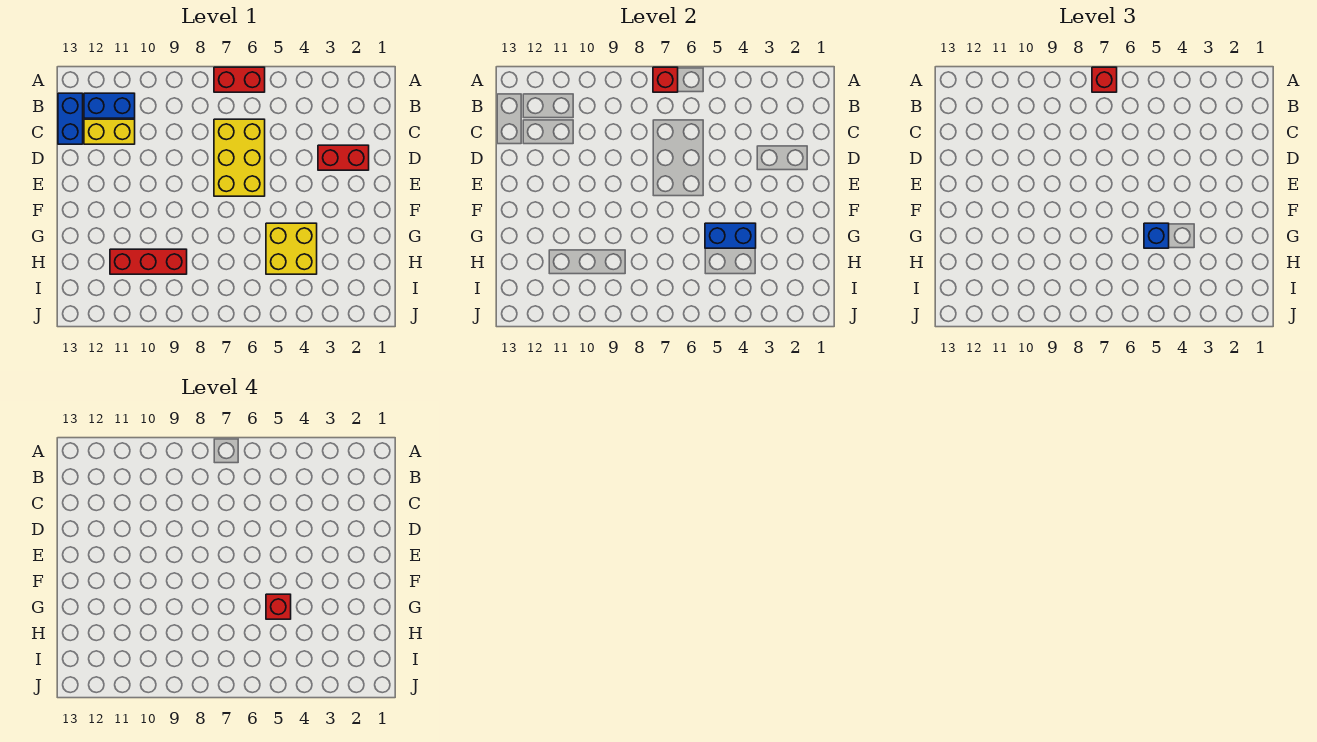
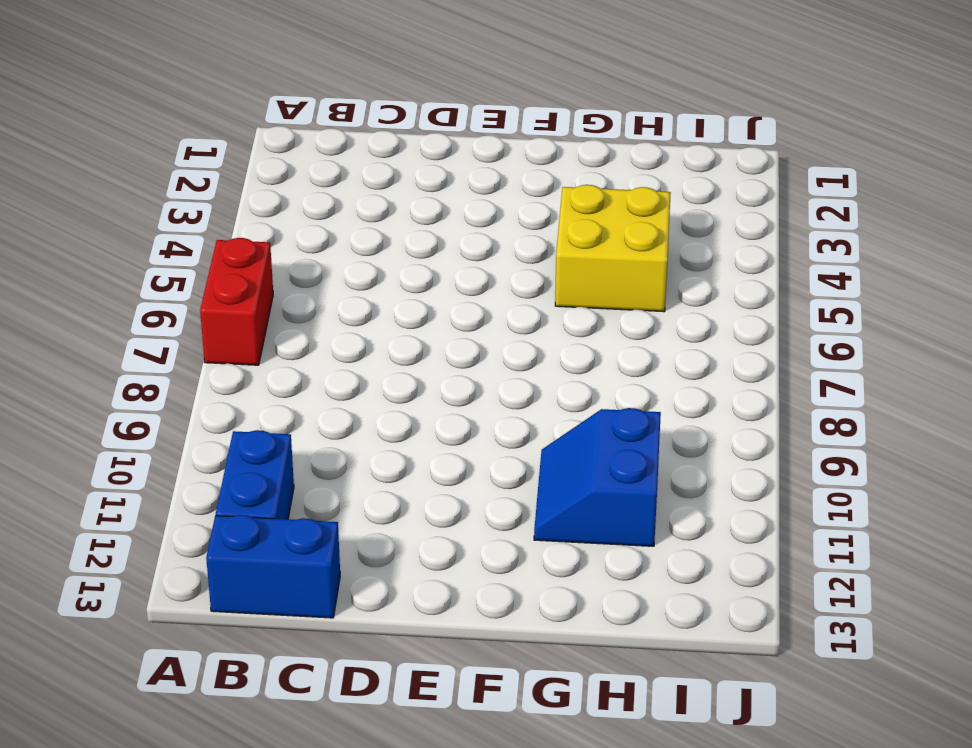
blue 2x2 slope [534,408,661,546] -> red 1x3 brick [110,249,187,274]
none -> yellow 2x3 brick [214,119,265,196]
none -> yellow 1x2 brick [84,119,135,144]
none -> red 1x2 brick [318,145,369,170]

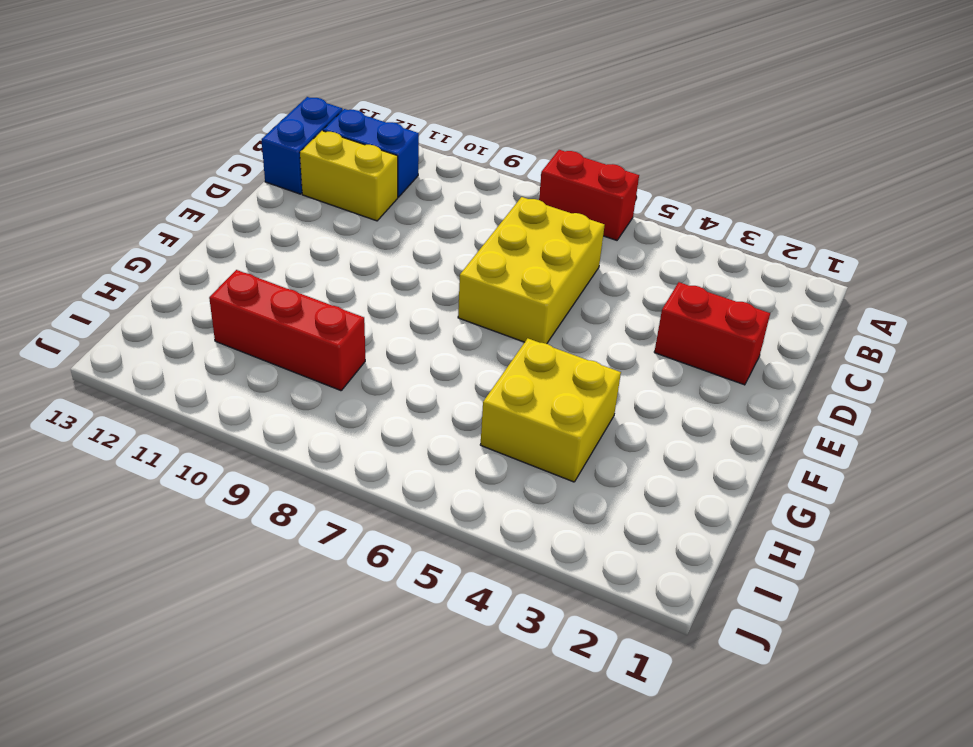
none -> red 1x1 brick [653,67,678,92]
none -> blue 1x2 brick [705,223,756,248]
none -> red 1x1 brick [1092,67,1117,92]

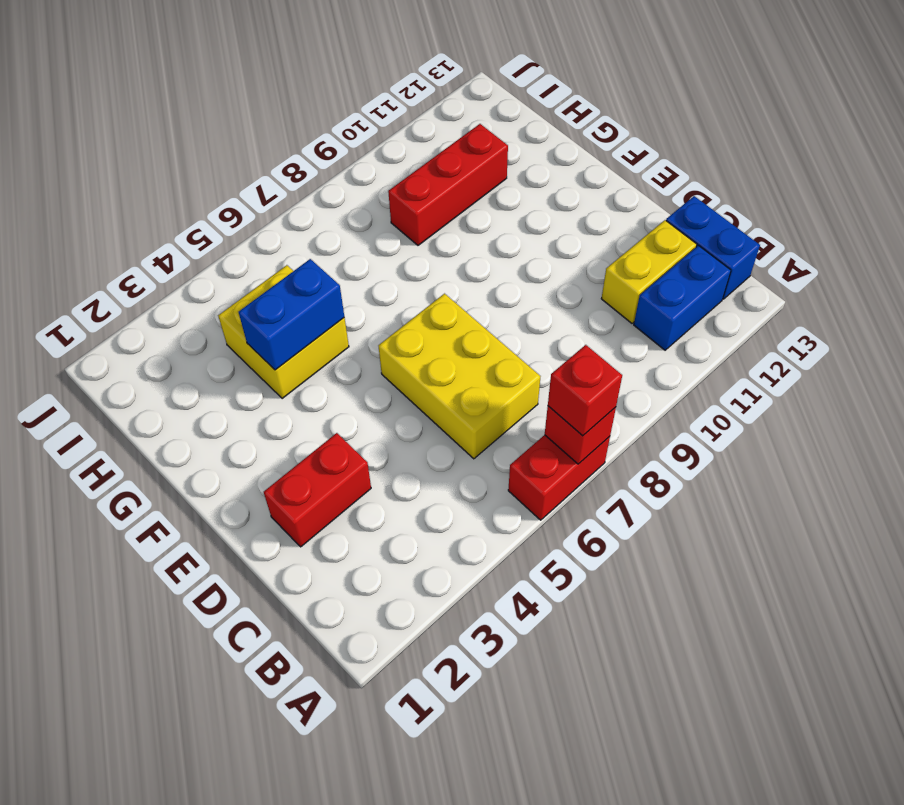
none -> blue 1x1 brick [1144,223,1169,248]
none -> red 1x1 brick [266,594,291,619]

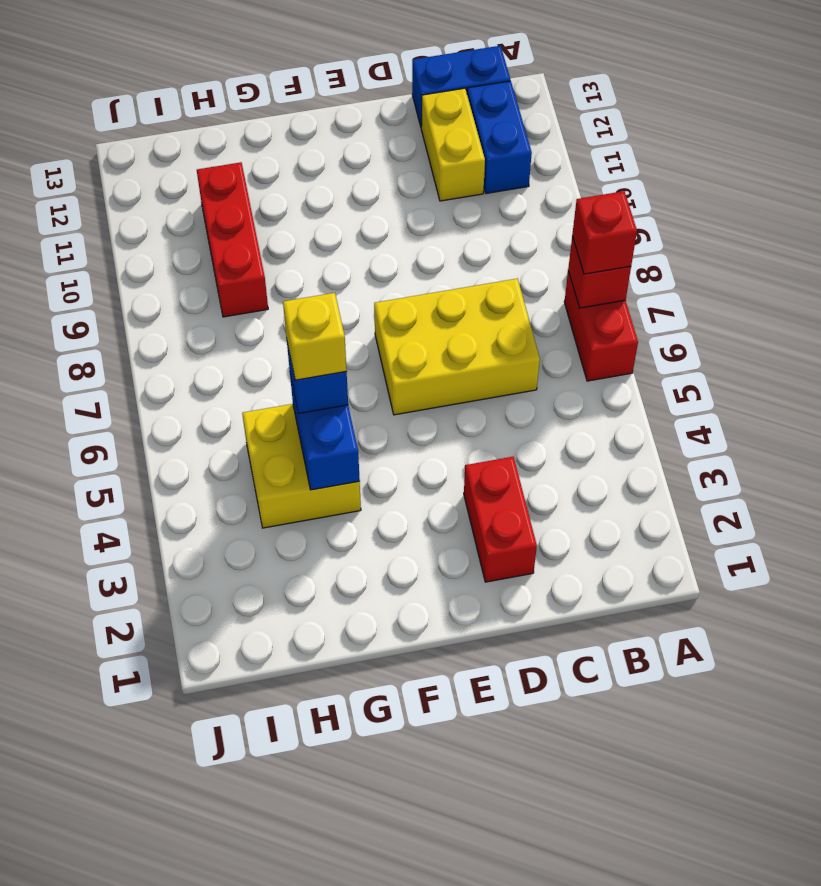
yellow 1x1 brick [283,293,347,380] -> red 1x1 brick [266,594,291,619]

